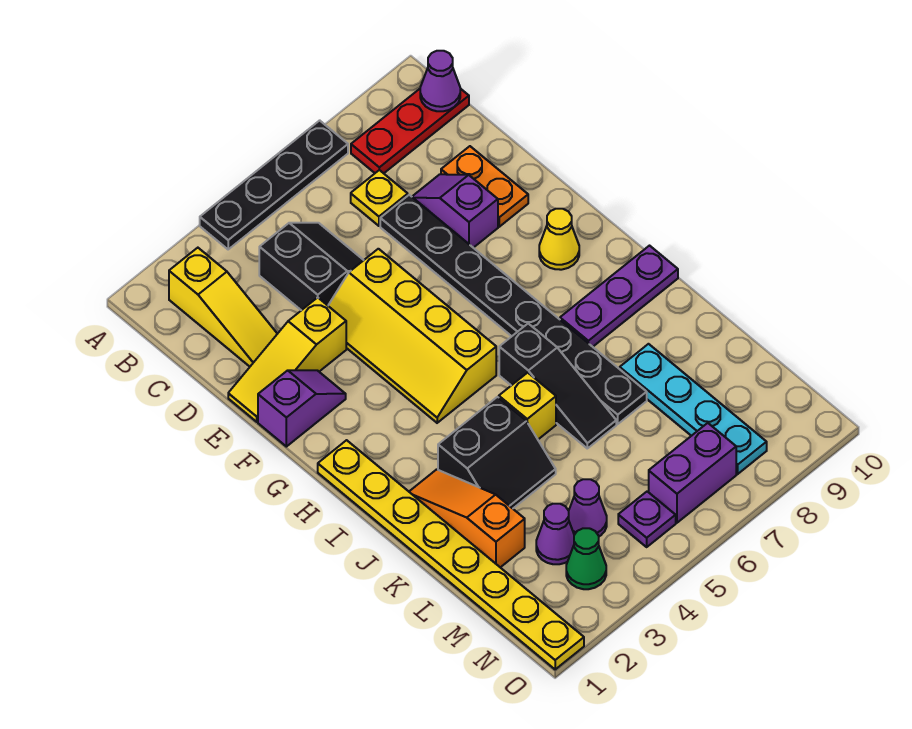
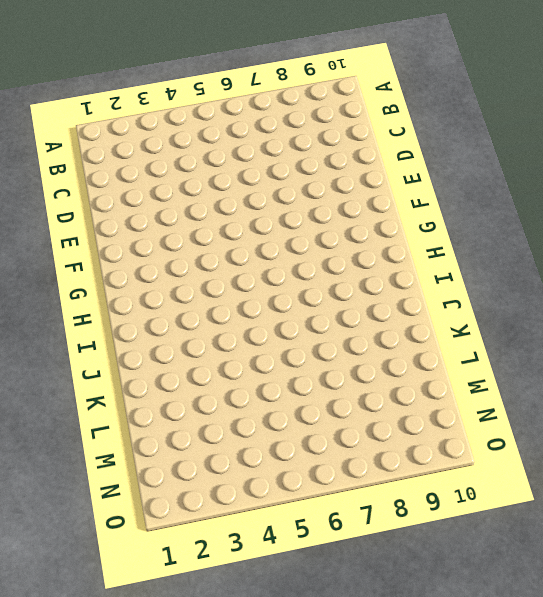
none -> black 1x4 plate [200,120,348,249]
none -> yellow 1x3 slope [169,248,277,367]
none -> red 1x3 plate [351,89,469,173]

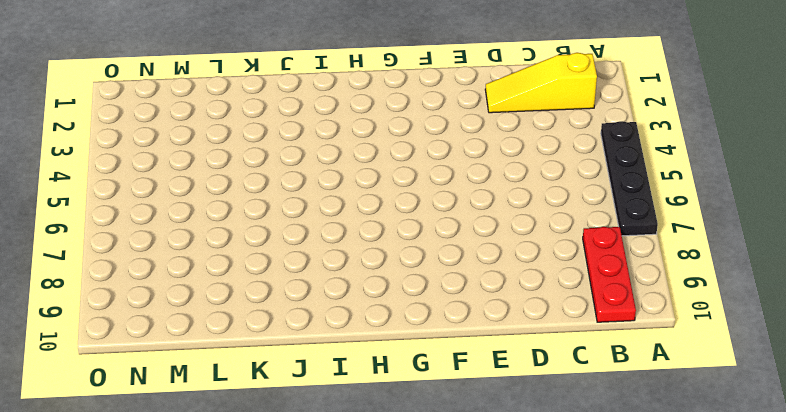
none -> black 2x2 slope [259,223,364,310]
none -> yellow 1x1 plate [351,170,408,226]
none -> black 1x8 plate [380,195,647,424]

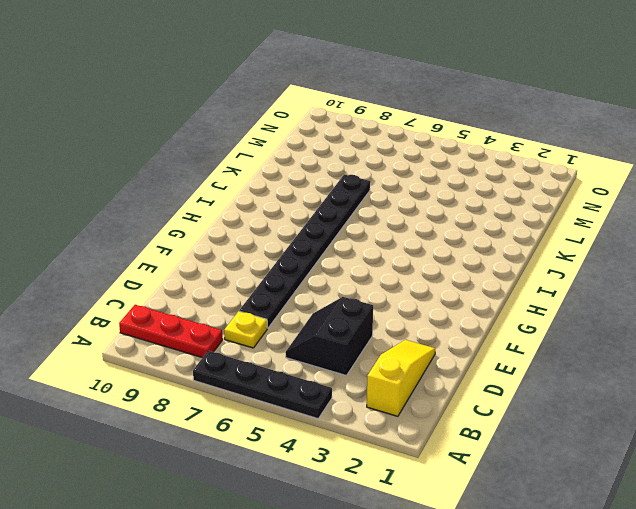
none -> purple 1x2 slope [412,174,498,248]
none -> orange 1x2 plate [441,146,528,227]
none -> yellow 1x3 slope [228,298,346,422]

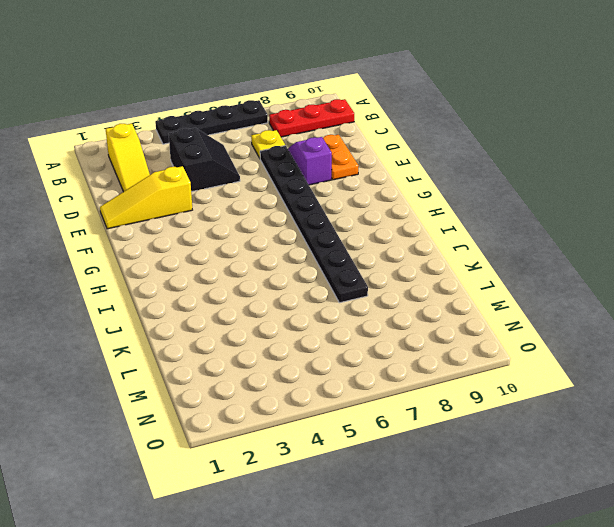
none -> yellow 2x4 slope [328,249,496,423]
none -> purple 1x2 slope [258,370,346,447]
none -> yellow 1x1 cone [539,209,579,270]

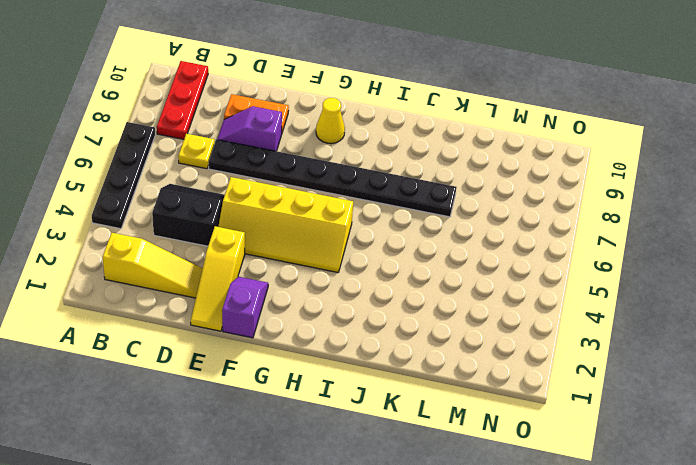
none -> yellow 1x8 plate [318,440,584,669]
none -> black 1x3 slope [499,324,616,448]
none -> purple 1x3 plate [560,246,678,347]

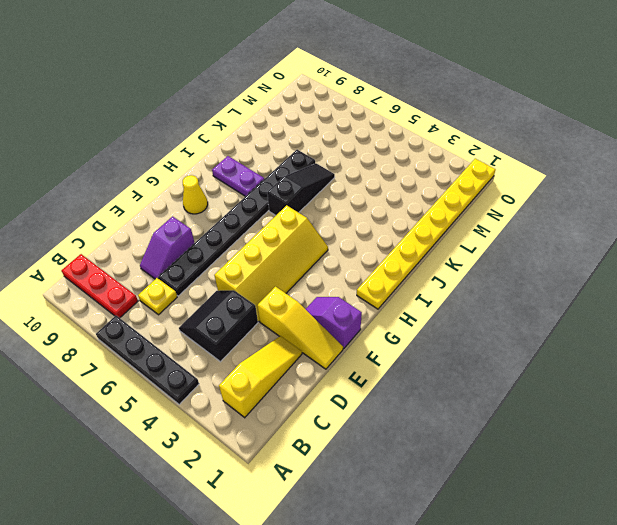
purple 1x2 plate [212,156,264,196] -> purple 1x3 plate [560,246,678,347]
none -> orange 1x2 plate [441,146,528,227]
none -> orange 1x3 slope [409,469,525,567]
none -> black 2x2 slope [438,397,556,508]

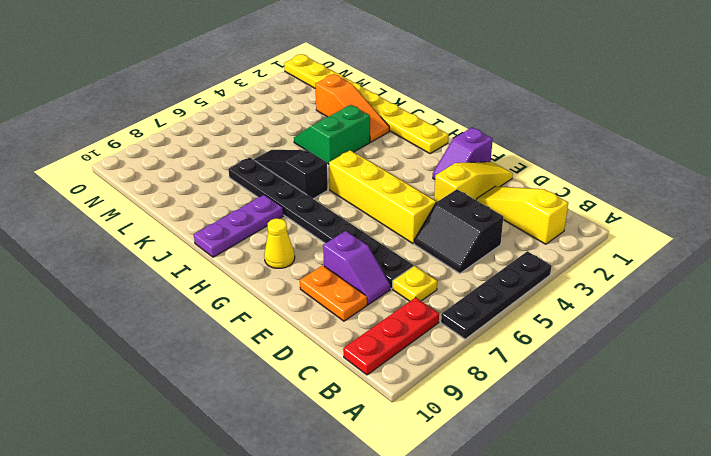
green 2x2 slope [294,105,370,164] -> black 2x2 slope [438,397,556,508]
none -> yellow 1x1 brick [499,373,556,439]
none -> cyan 1x4 plate [620,344,767,474]
none -> purple 1x1 cone [536,504,574,564]

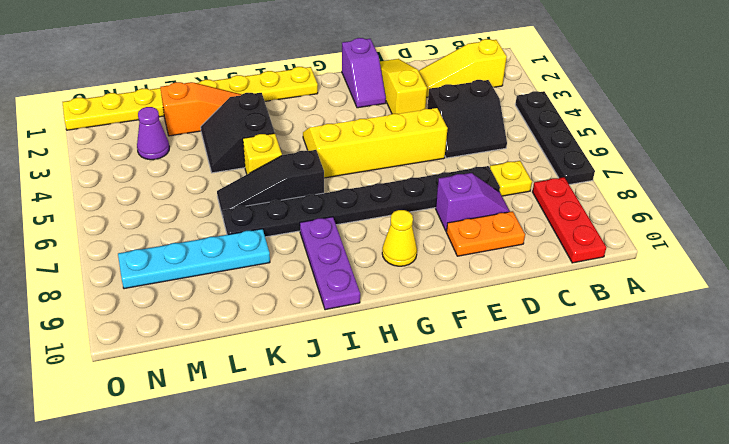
none -> purple 1x1 cone [569,479,607,536]
none -> green 1x1 cone [566,528,606,589]
none -> purple 1x1 plate [618,491,676,547]

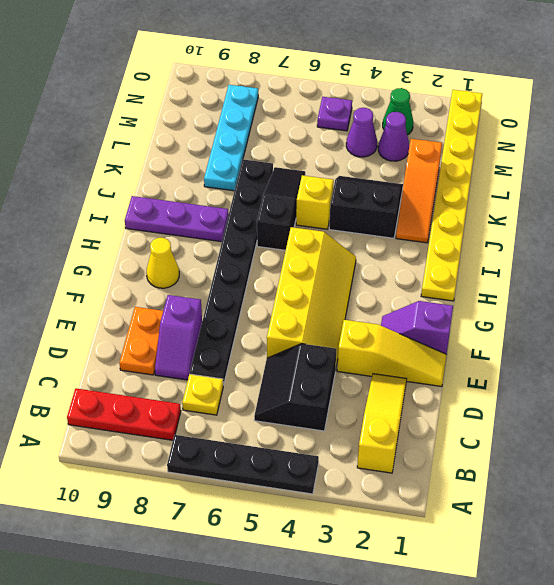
none -> purple 1x2 brick [649,423,736,523]
none -> purple 1x1 cone [420,51,460,111]

